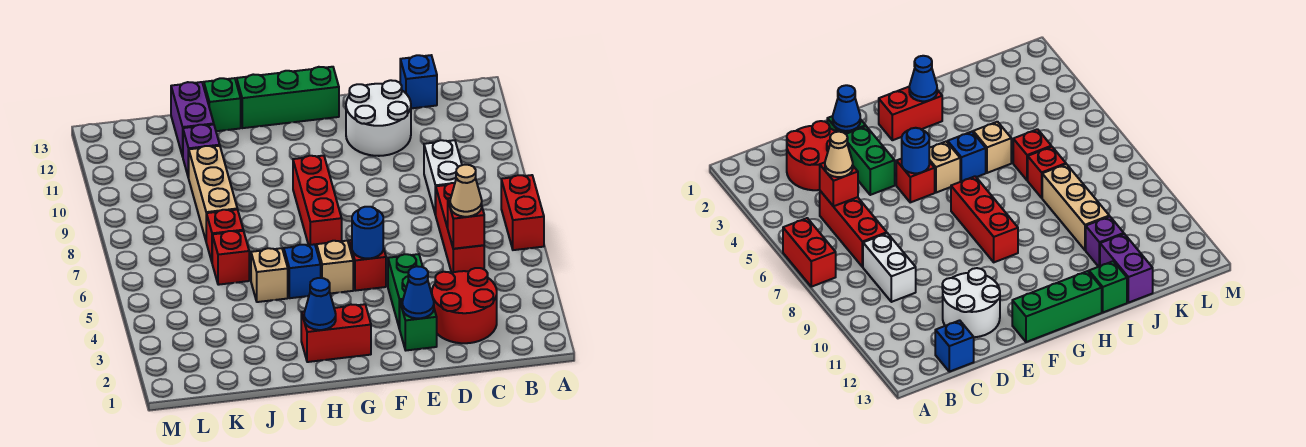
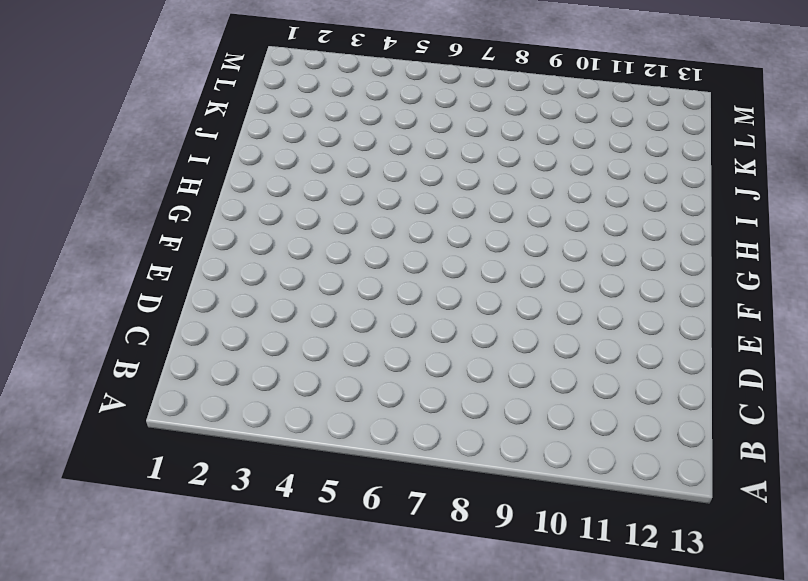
none -> red 1x2 brick [501,175,544,250]
none -> red 2x2 round brick [432,268,497,343]
none -> red 1x3 brick [436,183,484,273]

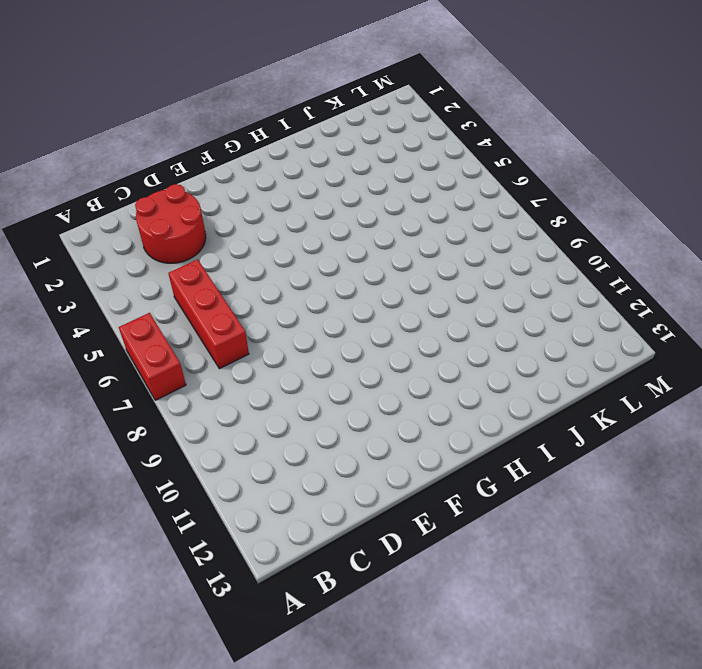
none -> white 1x2 brick [424,140,462,215]
none -> blue 1x1 brick [400,55,437,108]
none -> white 2x2 round brick [346,80,411,156]

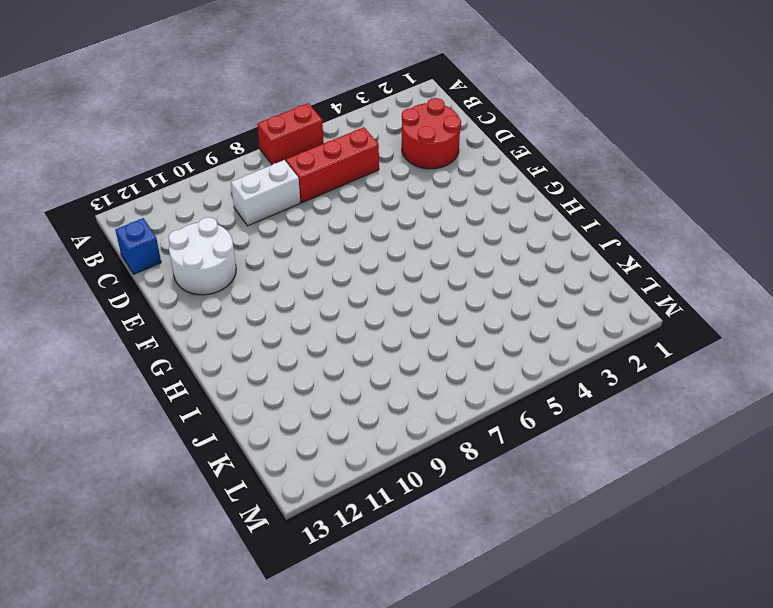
none -> green 1x1 brick [400,300,437,350]
none -> green 1x2 brick [388,254,423,329]
none -> red 1x1 brick [349,240,386,291]

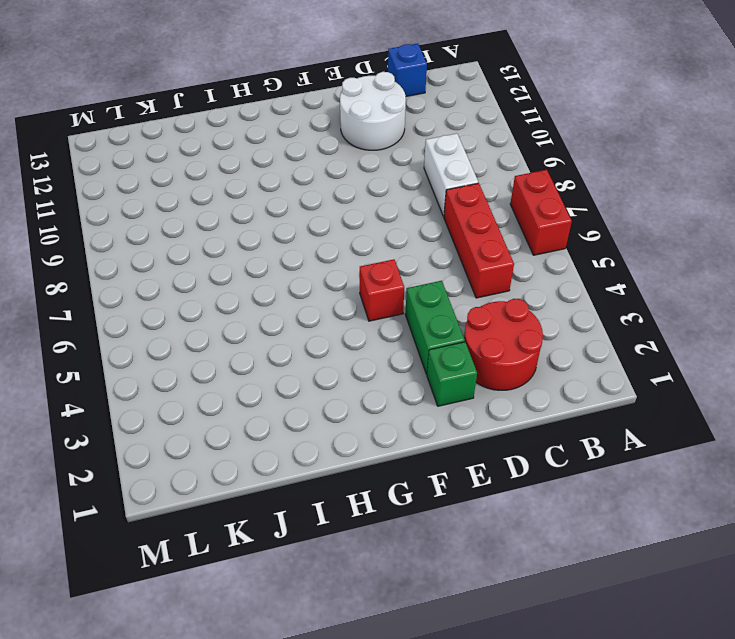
none -> green 1x3 brick [237,67,339,128]
none -> red 1x2 brick [301,304,371,362]
none -> tan 1x1 brick [317,241,353,294]

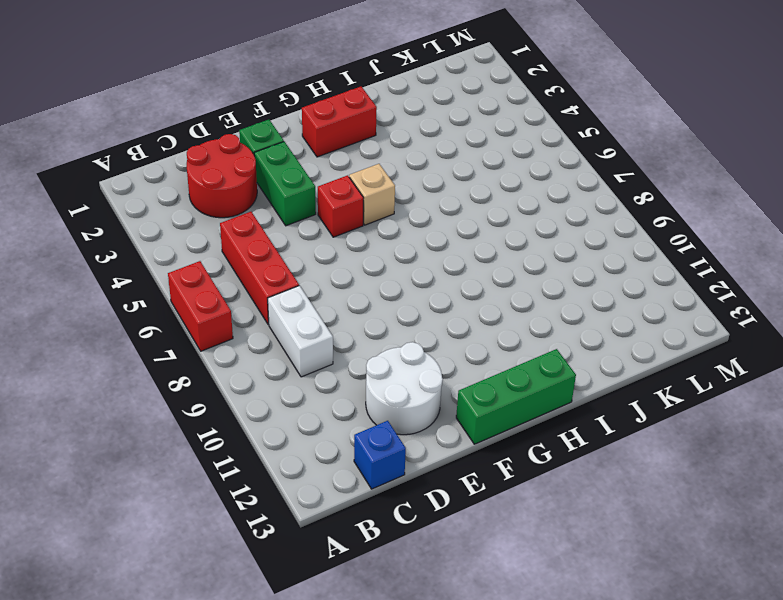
none -> red 1x3 brick [293,156,342,250]
none -> blue 1x1 brick [284,244,321,298]
none -> tan 1x1 brick [251,248,288,302]

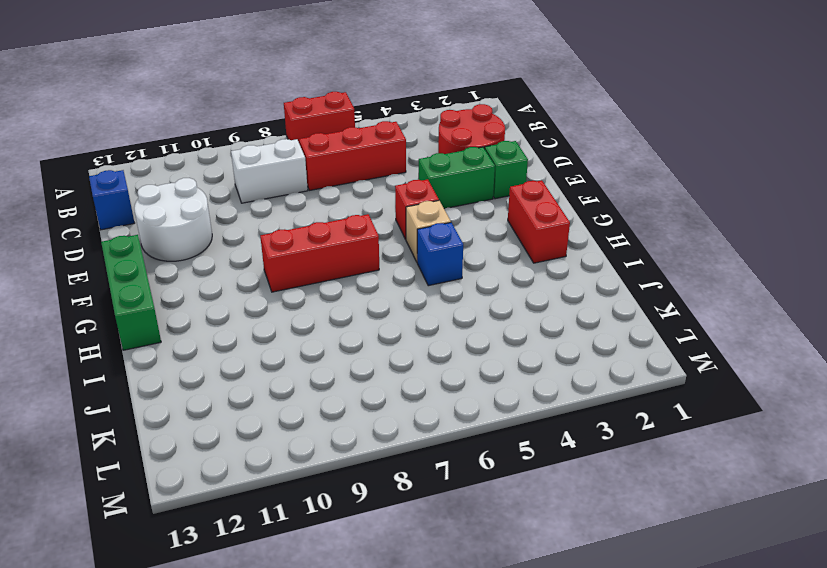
none -> tan 1x1 brick [251,248,288,302]
none -> green 1x1 brick [204,78,241,131]
none -> red 1x1 brick [212,231,249,285]

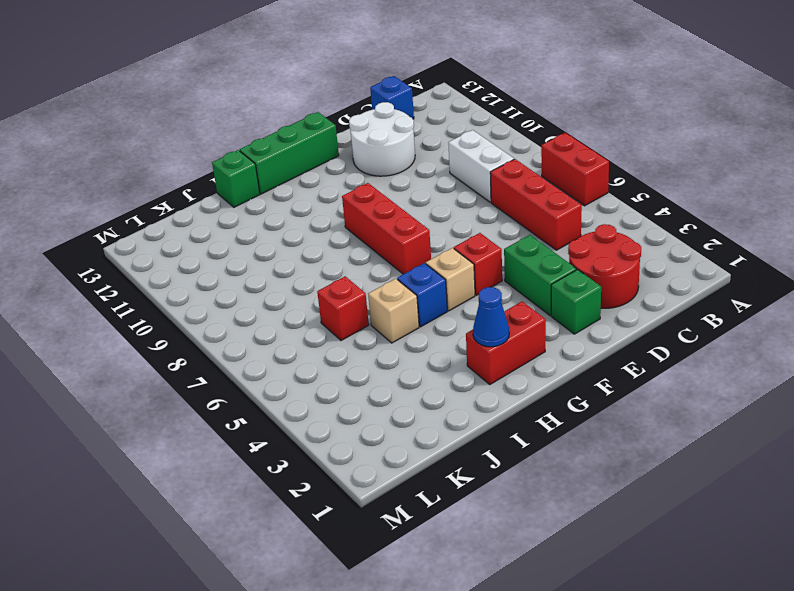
none -> red 1x1 brick [206,210,243,261]
none -> tan 1x3 brick [189,146,237,240]
none -> purple 1x1 brick [183,125,220,178]

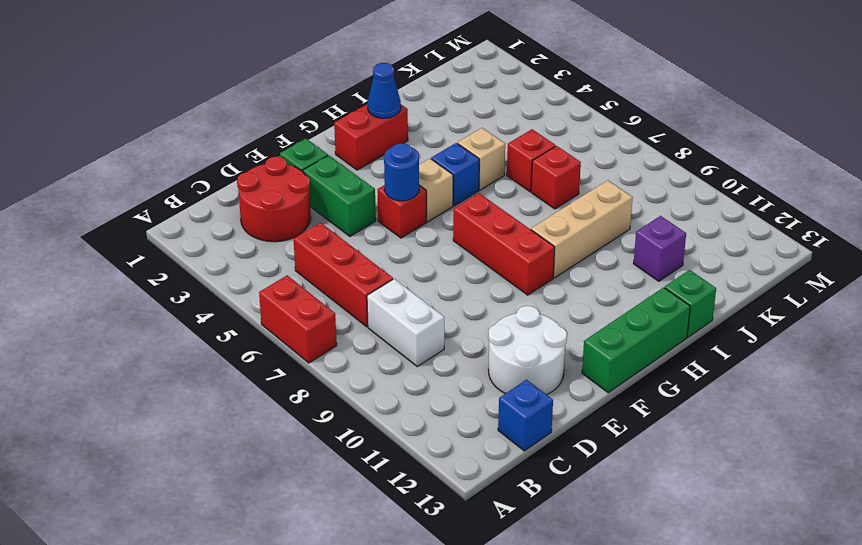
tan 1x3 brick [531,180,633,278] -> tan 1x3 brick turned to [189,146,237,240]
none -> purple 1x2 brick [171,82,214,157]
none -> red 1x1 brick [448,198,484,249]
none -> blue 1x1 cone [402,266,434,318]

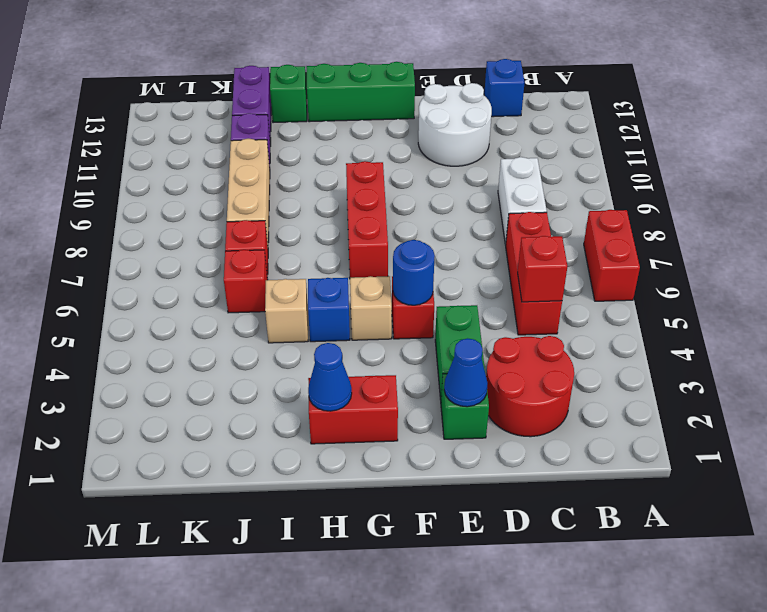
none -> tan 1x1 cone [450,165,482,217]

